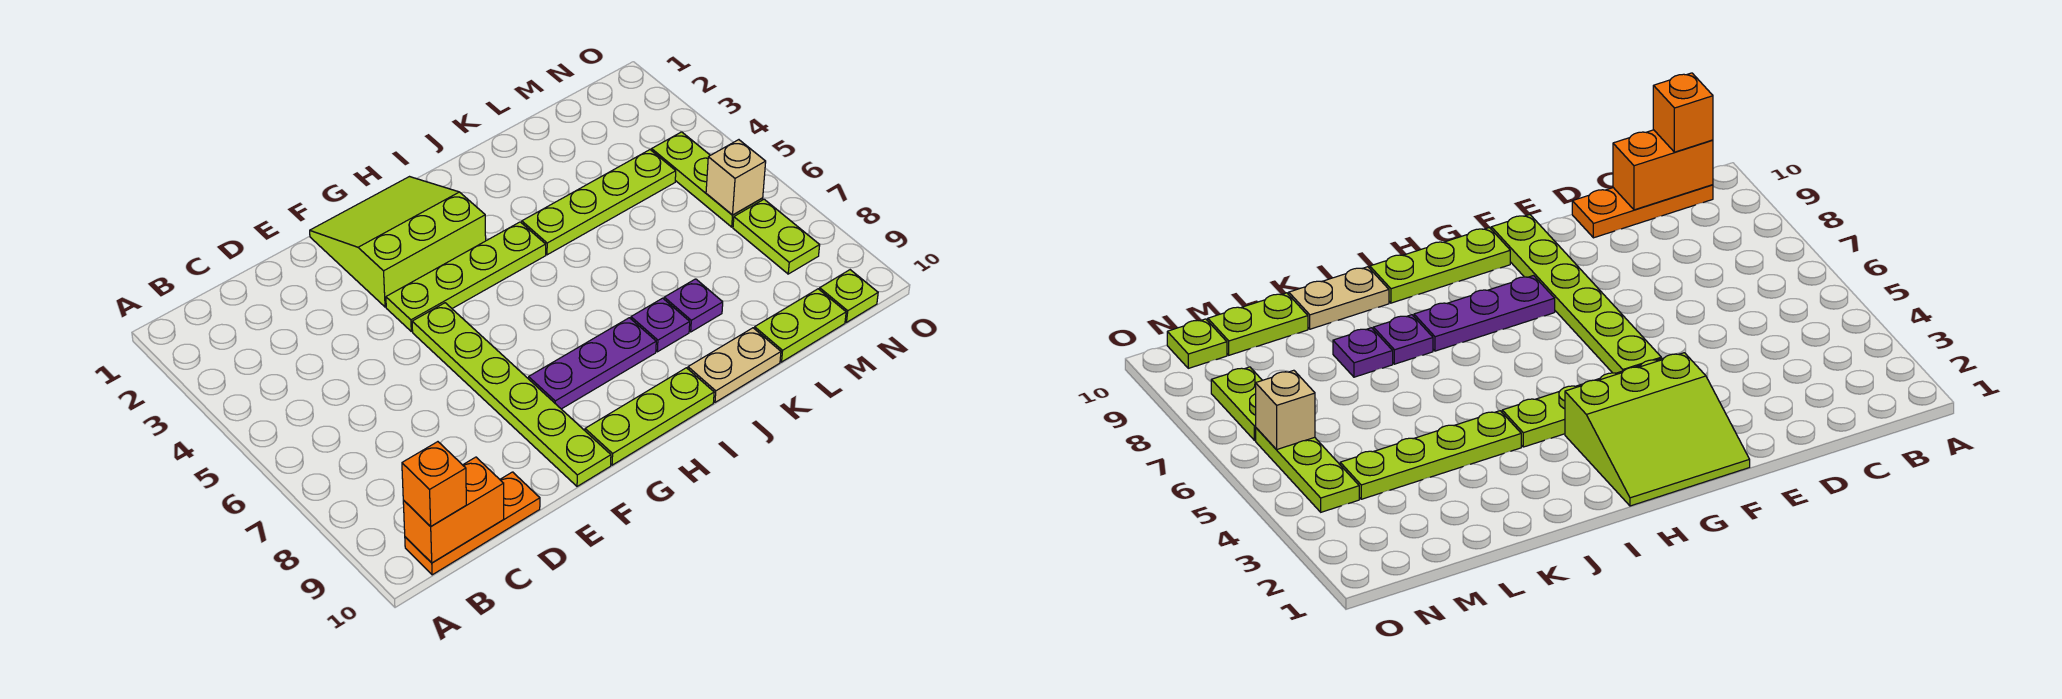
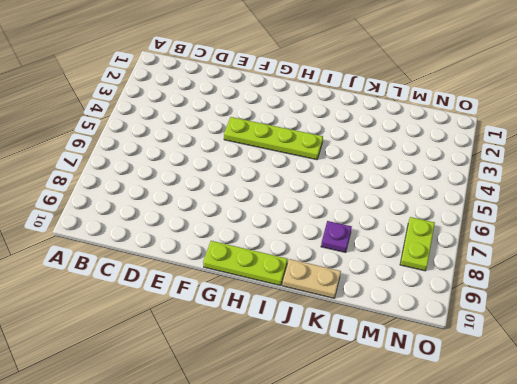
none -> orange 1x3 plate [405,472,540,575]
none -> lime 3x3 slope [310,177,486,307]
none -> lime 1x6 plate [412,303,611,486]

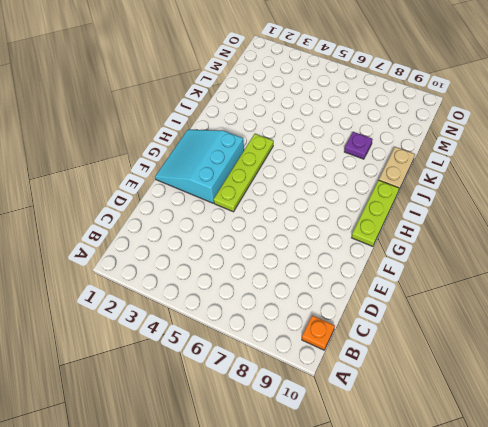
orange 1x1 plate [302,315,335,350] -> orange 1x3 plate [405,472,540,575]
cyan 3x3 slope [155,130,244,203] -> lime 3x3 slope [310,177,486,307]
none -> lime 1x6 plate [412,303,611,486]
none -> purple 1x3 plate [529,318,656,409]
none -> lime 1x4 plate [522,150,676,255]

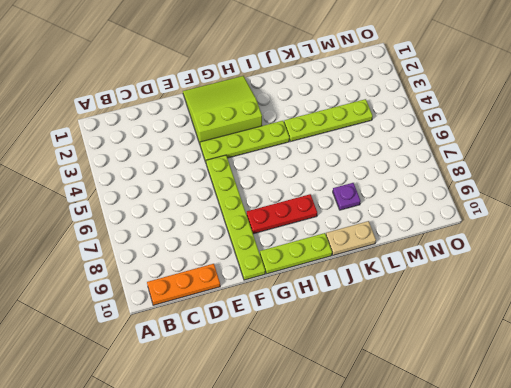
red 1x3 plate [247,194,317,234] -> purple 1x3 plate [529,318,656,409]
none -> purple 1x1 plate [631,298,690,352]
none -> lime 1x2 plate [755,289,846,362]
none -> lime 1x3 plate [652,132,763,227]

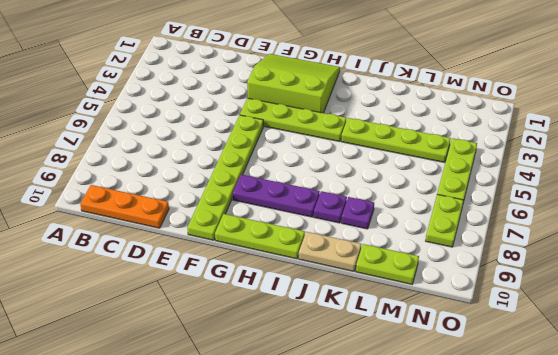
none -> lime 1x1 plate [820,270,878,322]
none -> orange 1x2 brick [403,457,504,563]
none -> tan 1x1 brick [706,140,766,215]

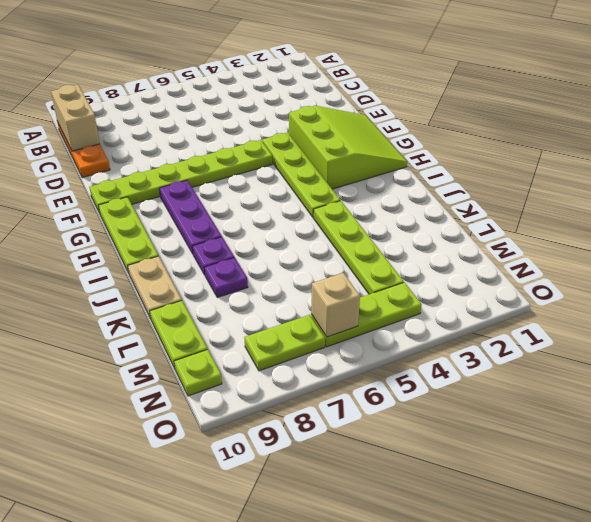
tan 1x2 brick [51,85,100,151] -> orange 1x2 brick [403,457,504,563]
none -> orange 1x1 brick [402,442,466,526]

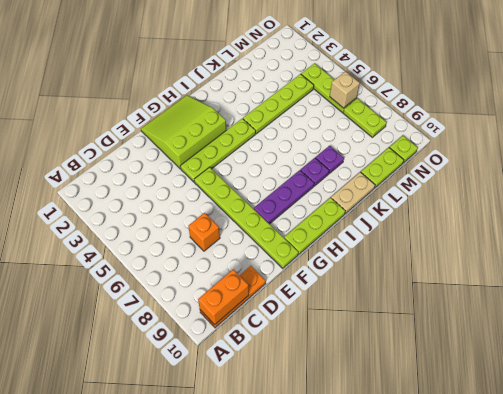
orange 1x1 brick [188,213,220,251] -> orange 1x1 brick moved to [402,442,466,526]

